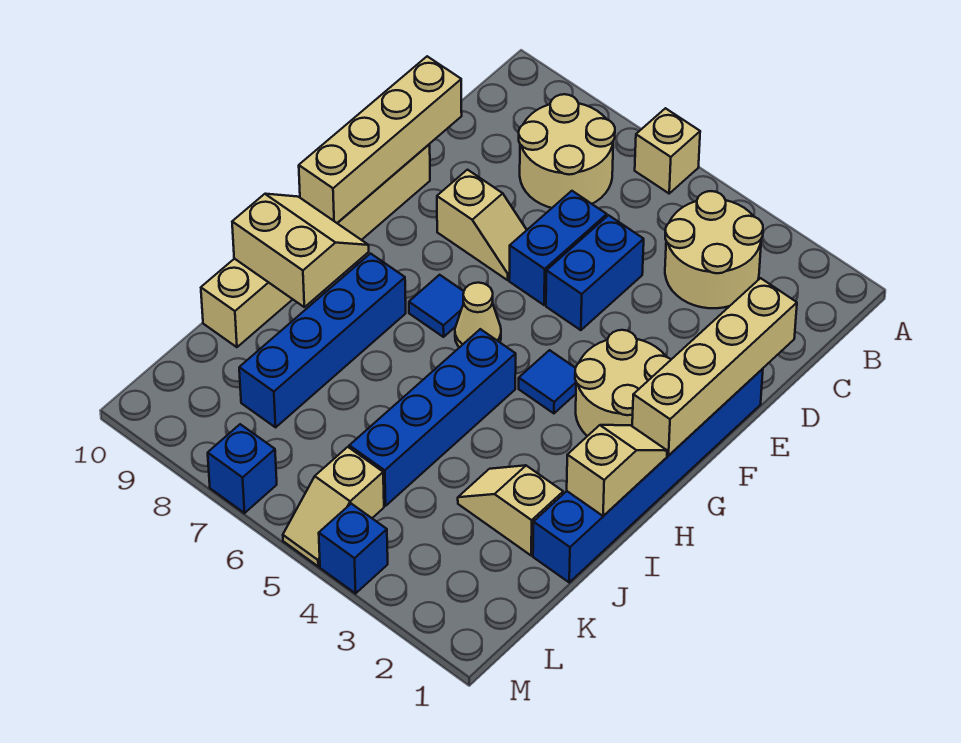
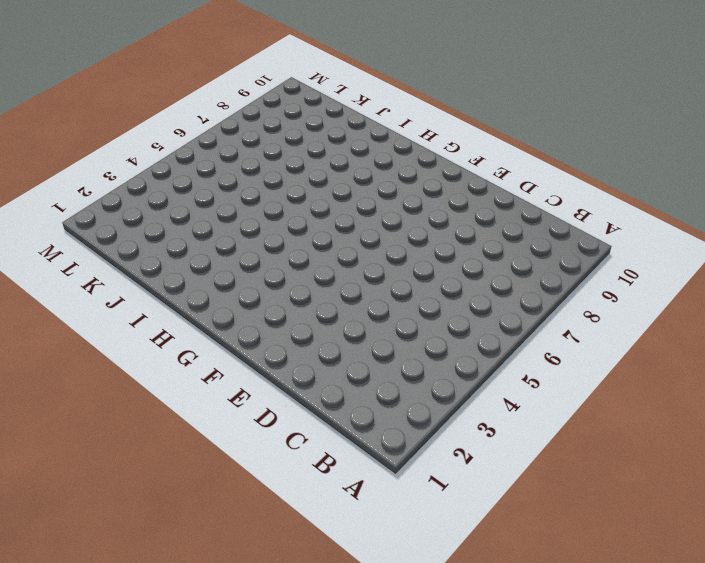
none -> tan 1x1 brick [635,108,700,193]
none -> tan 2x2 round brick [665,191,763,308]
none -> tan 2x2 round brick [519,94,615,208]

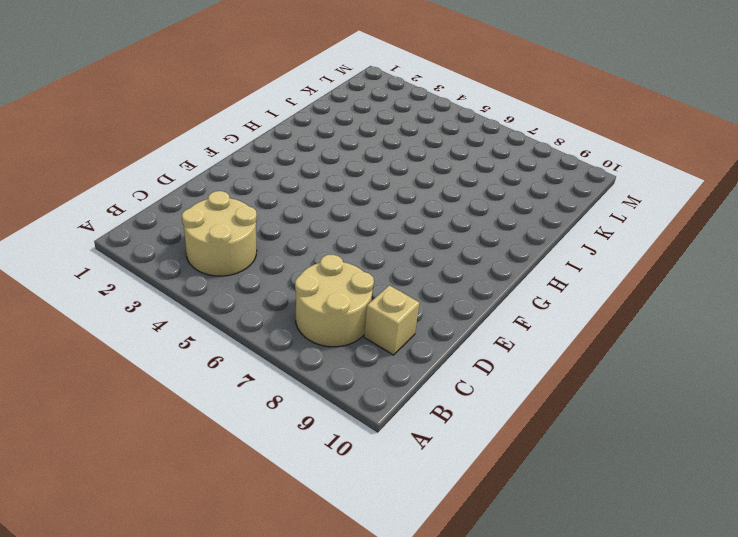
tan 1x1 brick [364,285,419,355] -> tan 1x1 brick moved to [635,108,700,193]
none -> blue 1x2 brick [546,215,644,330]
none -> blue 1x2 brick [509,191,607,305]
none -> blue 1x6 brick [533,369,763,582]

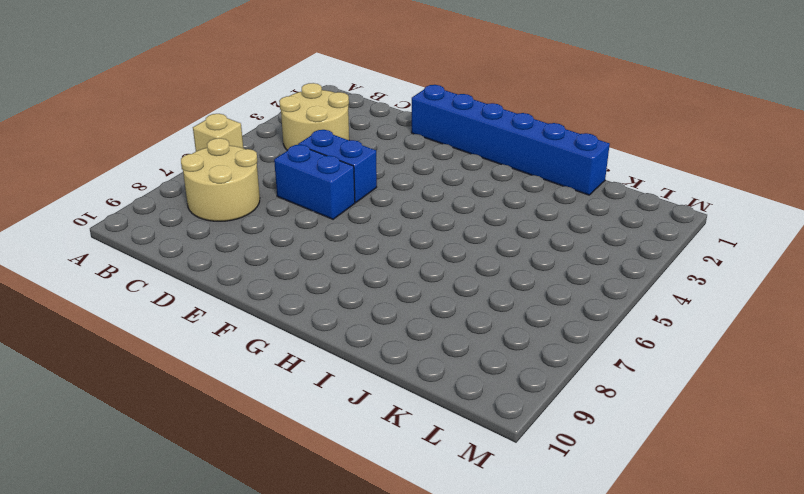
none -> tan 1x2 slope [437,170,526,280]
none -> tan 1x6 brick [201,144,430,347]
none -> tan 2x2 round brick [575,330,671,436]

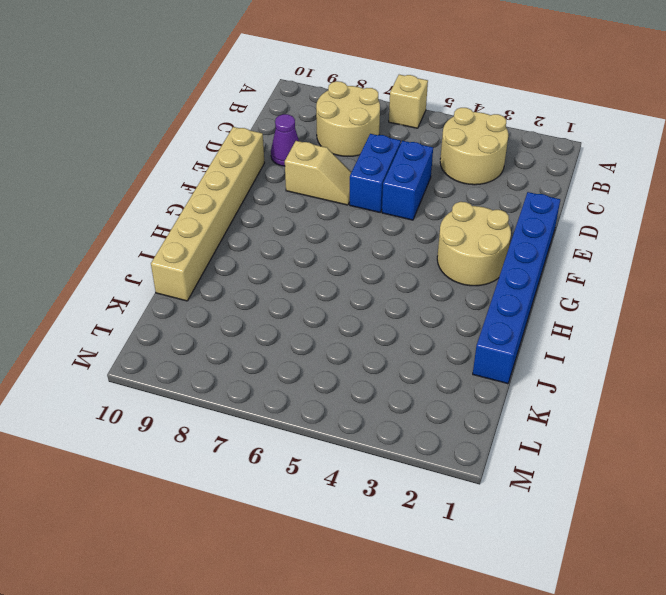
purple 1x1 cone [271,114,299,166] -> none
none -> blue 1x1 tile [519,350,576,413]
none -> tan 1x1 cone [455,283,501,347]
none -> blue 1x1 tile [409,275,464,337]

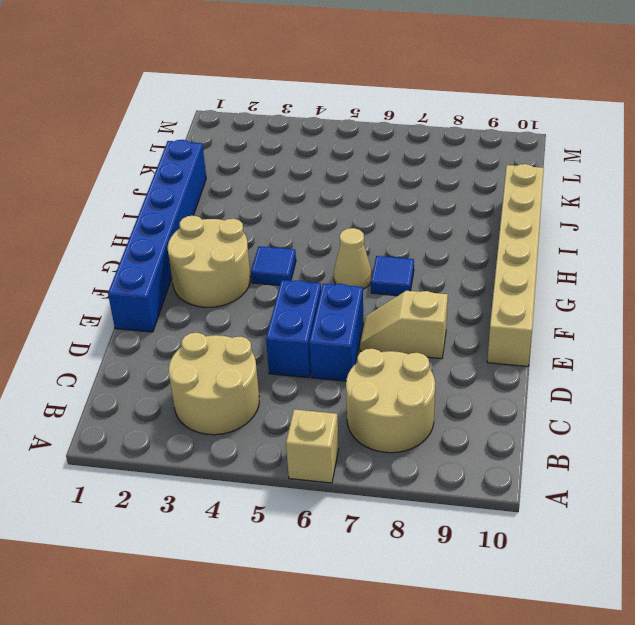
none -> blue 1x4 brick [349,329,516,506]
none -> blue 1x4 brick [239,254,406,427]
none -> tan 1x2 slope [458,465,563,555]

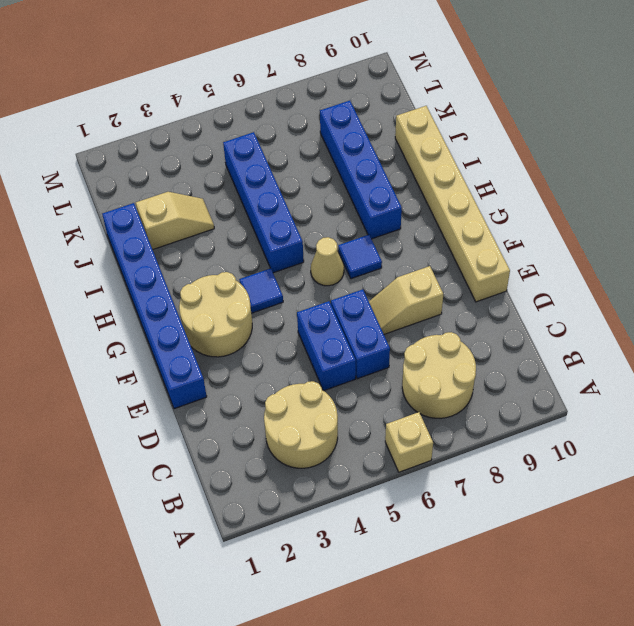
none -> tan 1x2 slope [283,447,384,566]
none -> blue 1x1 brick [319,504,388,593]
none -> blue 1x1 brick [208,424,277,513]

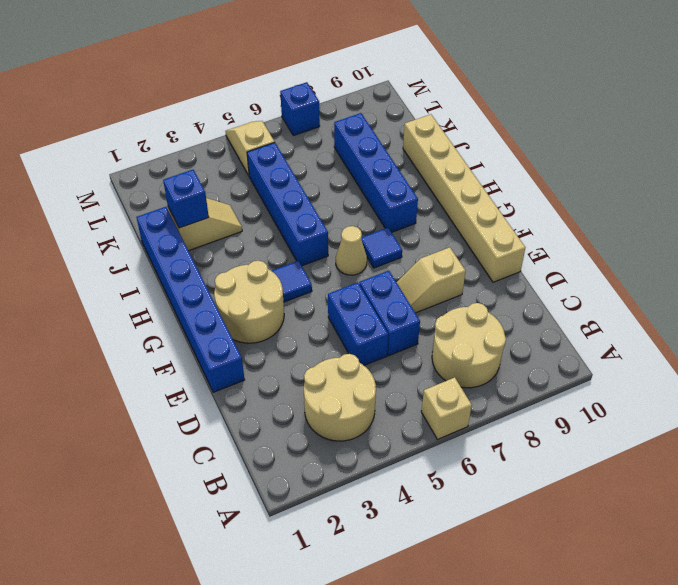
blue 1x1 brick [163,170,209,228] -> blue 1x1 brick moved to [319,504,388,593]
none -> tan 1x4 brick [632,278,797,456]
none -> tan 1x4 brick [299,56,462,223]
none -> tan 1x2 slope [567,425,667,516]

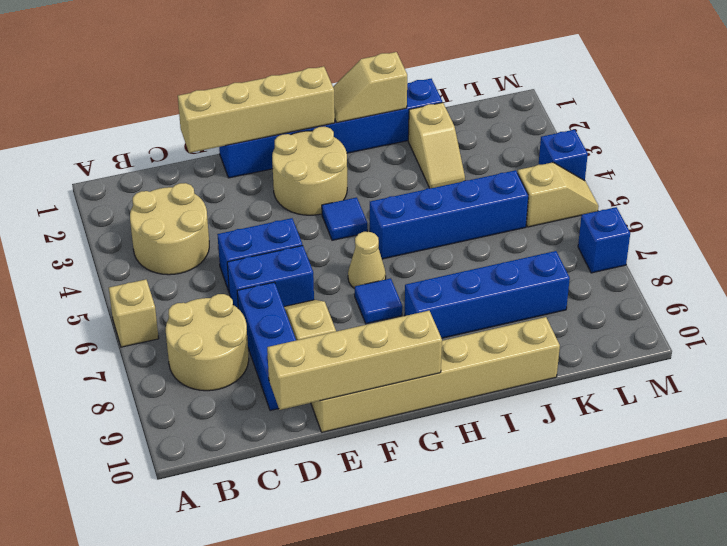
blue 1x3 brick [237,282,296,411] -> none
none -> tan 2x2 slope [232,194,369,307]

